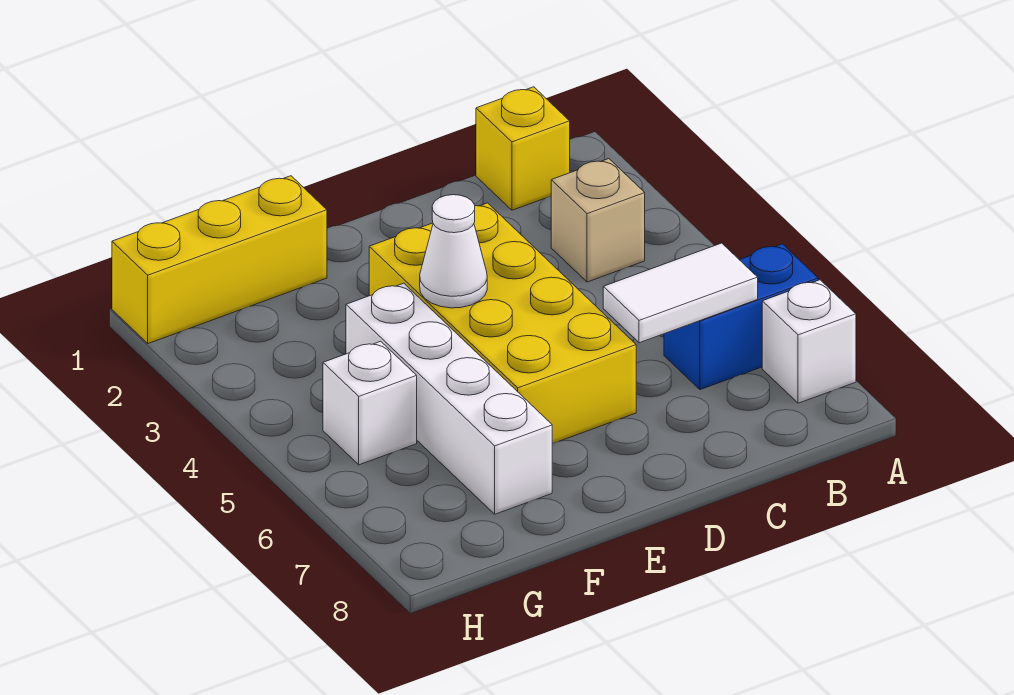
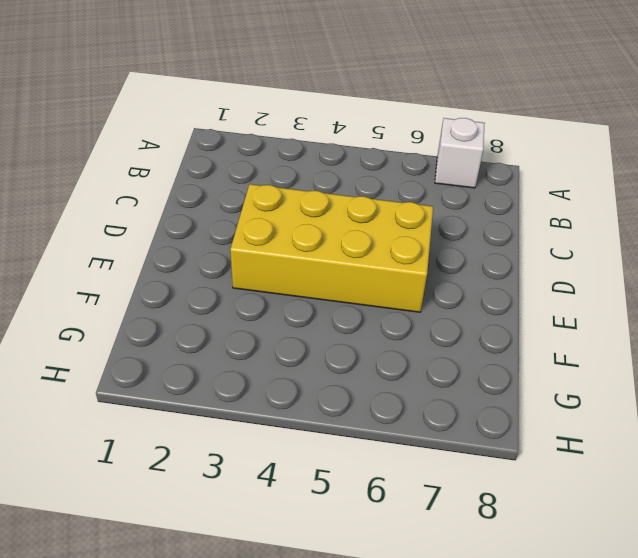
none -> blue 1x2 brick [664,244,818,390]
none -> yellow 1x1 brick [476,87,570,210]

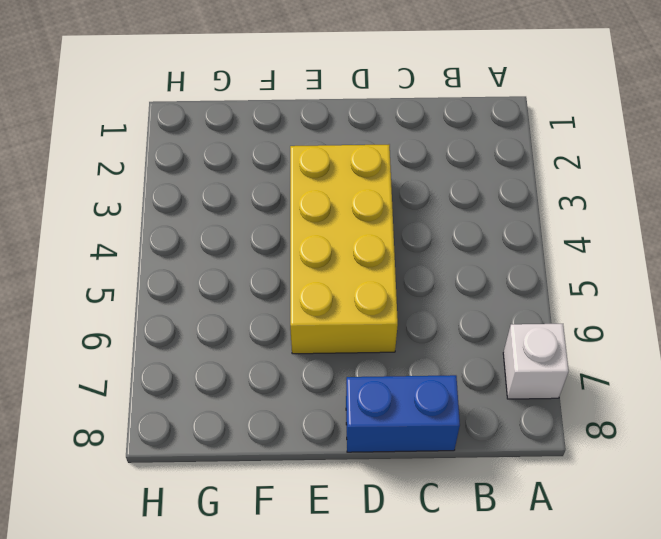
blue 1x2 brick [346,375,460,452] -> blue 1x2 brick moved to [664,244,818,390]
none -> yellow 1x1 brick [476,87,570,210]
none -> tan 1x1 brick [551,159,645,282]

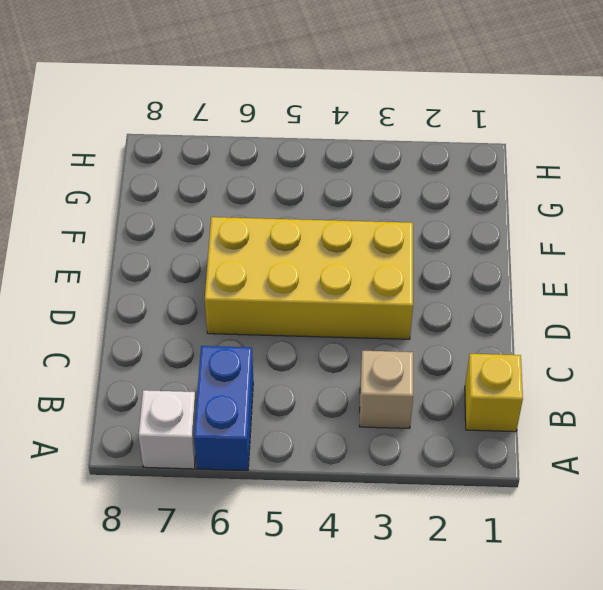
none -> yellow 1x3 brick [112,176,327,343]
none -> white 1x4 brick [346,283,552,514]

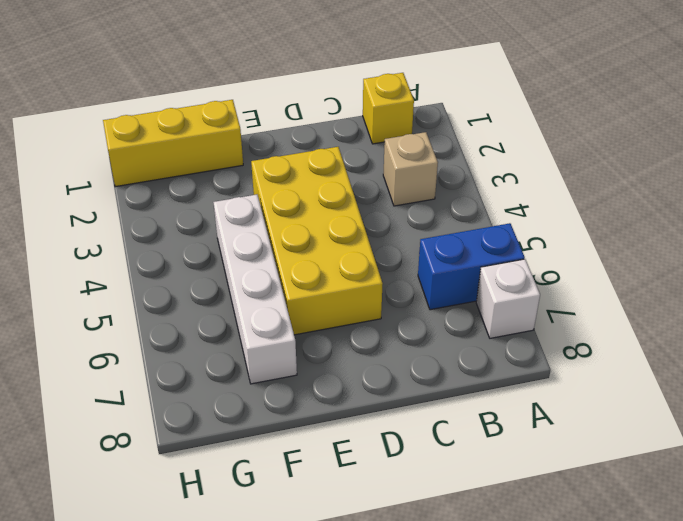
none -> white 1x1 brick [323,341,417,465]
none -> white 1x2 tile [603,243,758,343]

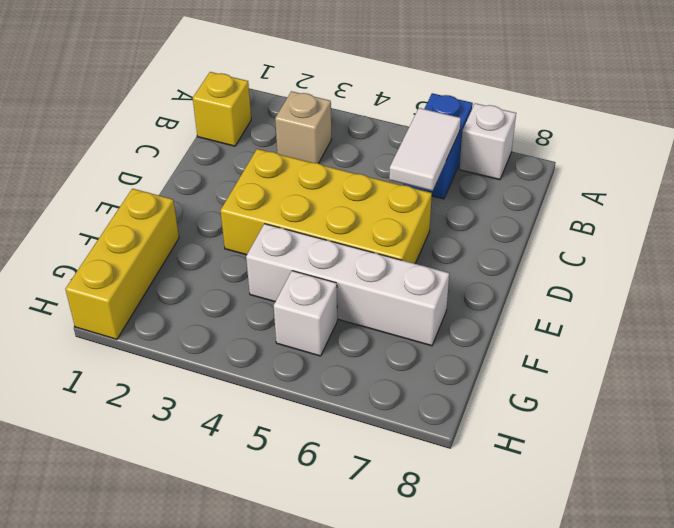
none -> white 1x1 cone [420,195,487,308]

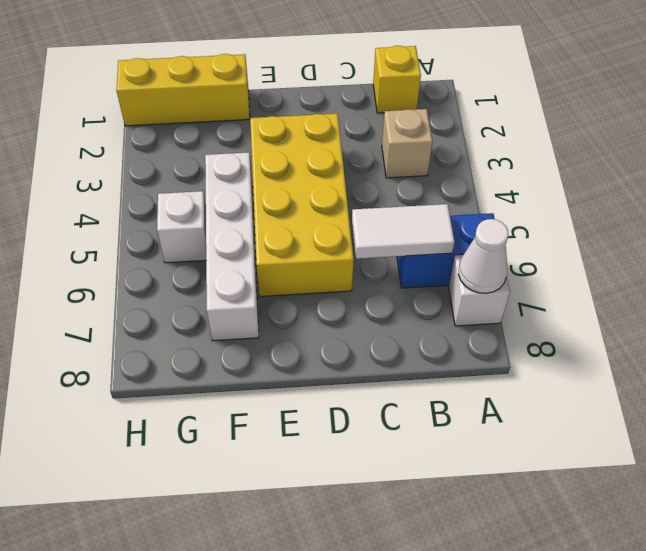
white 1x1 cone [459,219,508,293] -> white 1x1 cone moved to [420,195,487,308]

